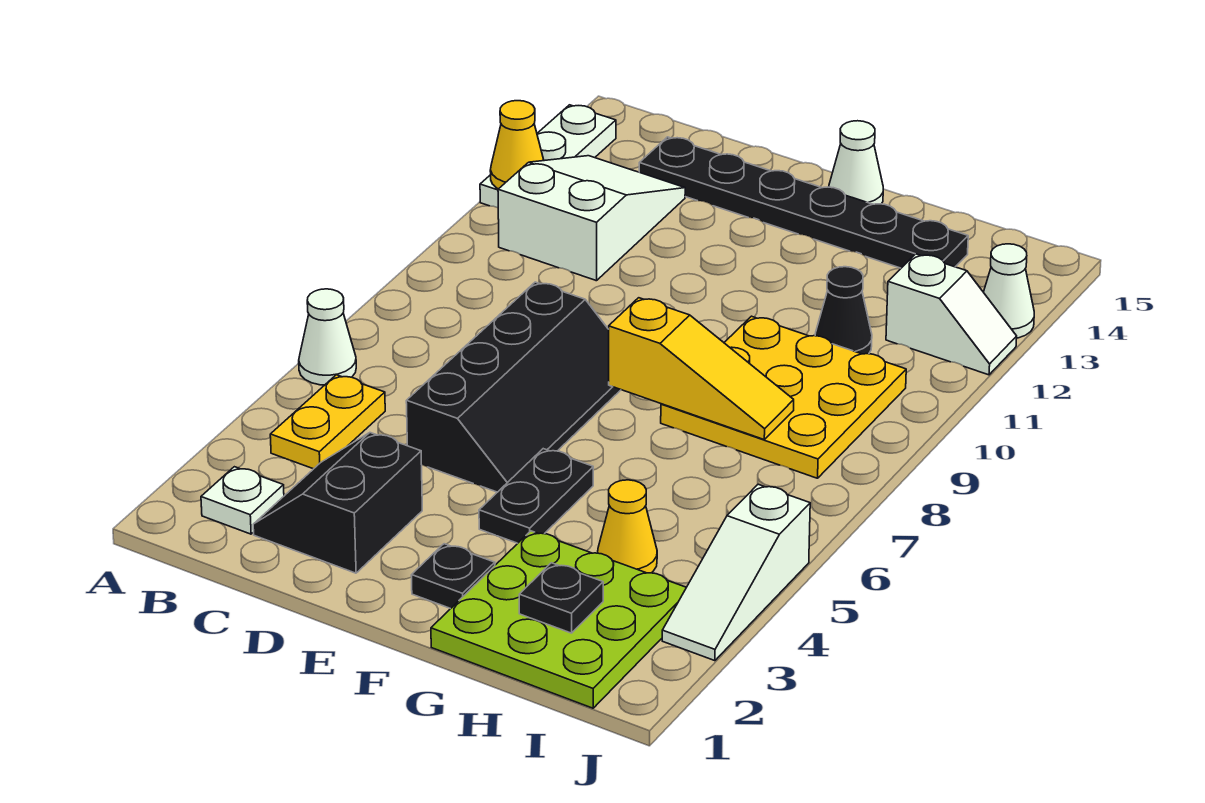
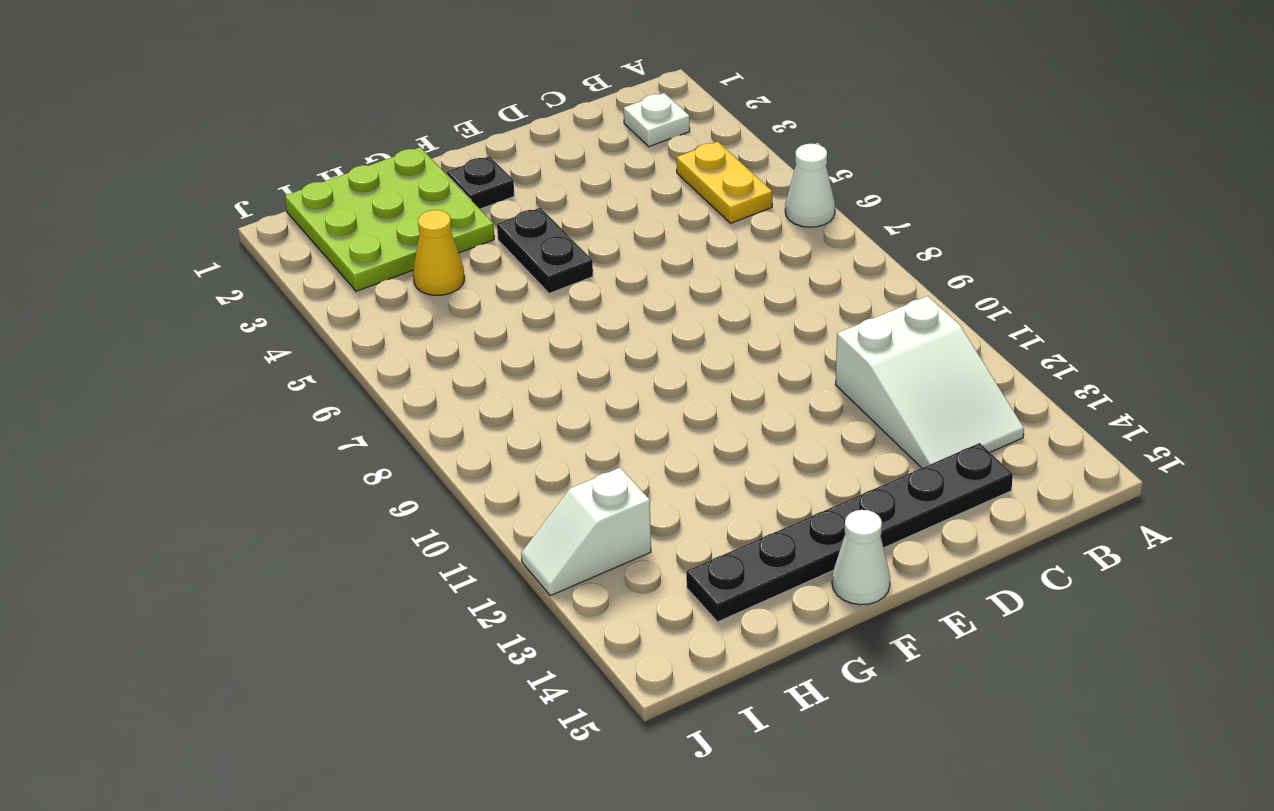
none -> white 1x3 plate [480,105,616,208]
none -> black 2x2 slope [253,433,422,573]
none -> black 2x4 slope [406,282,621,492]

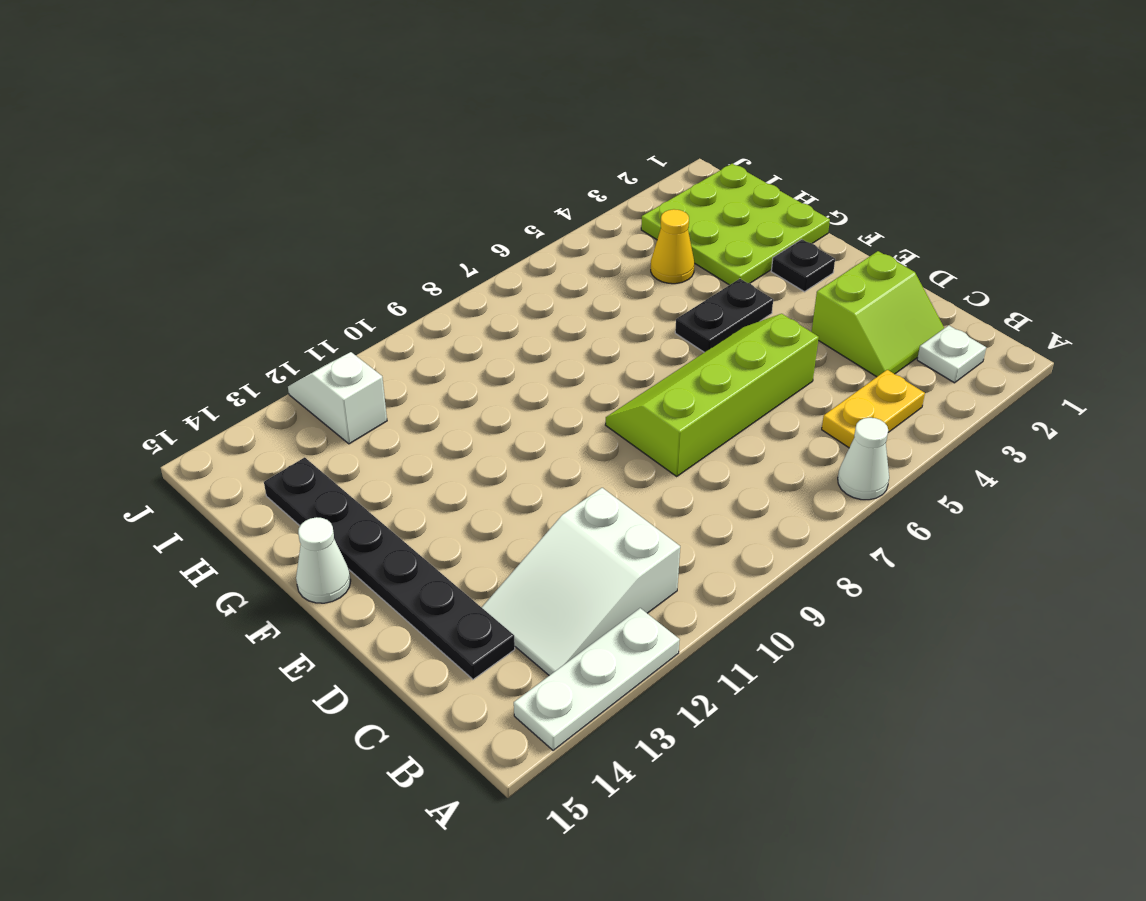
lime 2x2 slope [812,251,944,377] -> black 2x2 slope [253,433,422,573]
lime 2x4 slope [606,314,819,476] -> black 2x4 slope [406,282,621,492]
none -> yellow 3x3 plate [661,316,906,478]
none -> black 1x1 cone [815,267,872,354]
none -> white 1x3 slope [662,484,810,661]

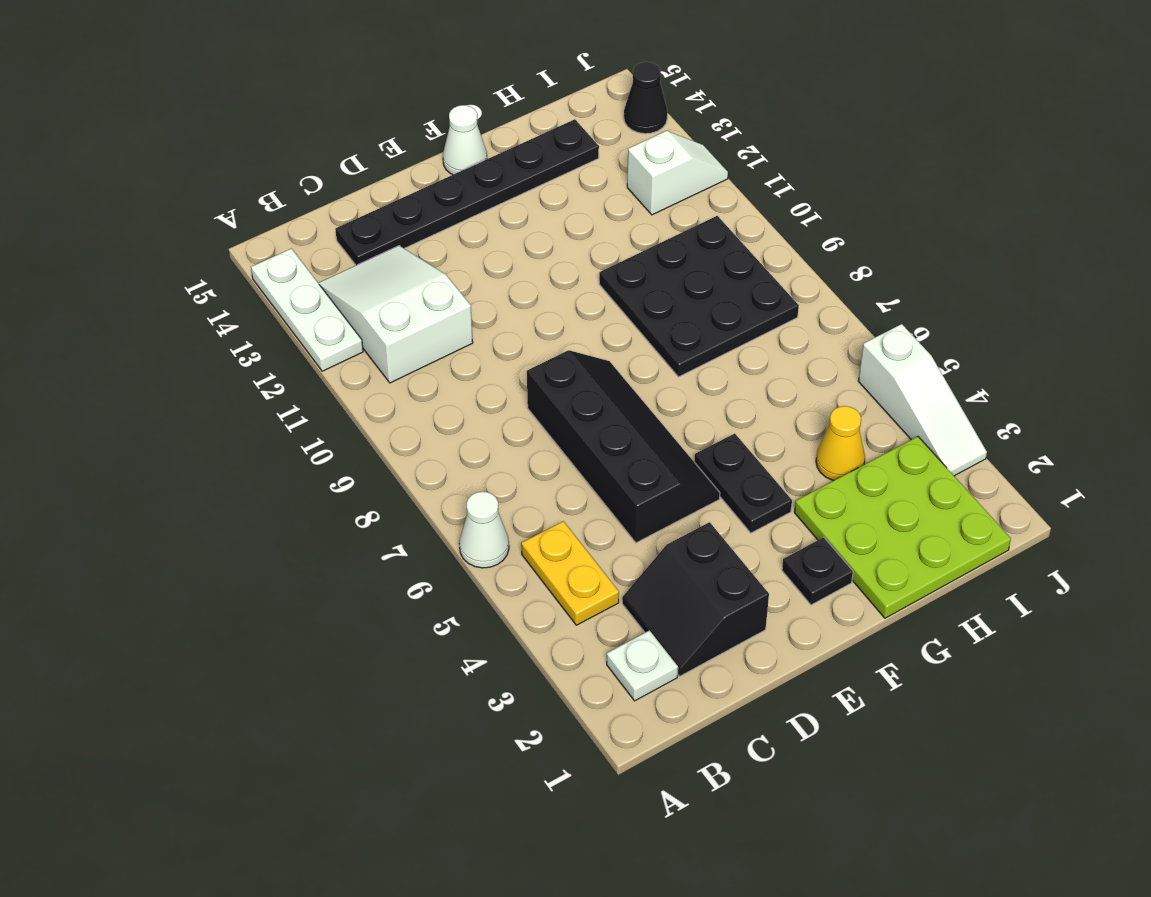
black 3x3 plate [599,216,799,377] -> yellow 3x3 plate [661,316,906,478]
black 1x1 cone [624,62,668,134] -> black 1x1 cone moved to [815,267,872,354]
none -> white 1x1 cone [984,244,1034,338]
none -> yellow 1x1 cone [490,101,544,189]
none -> yellow 1x3 slope [609,298,794,439]

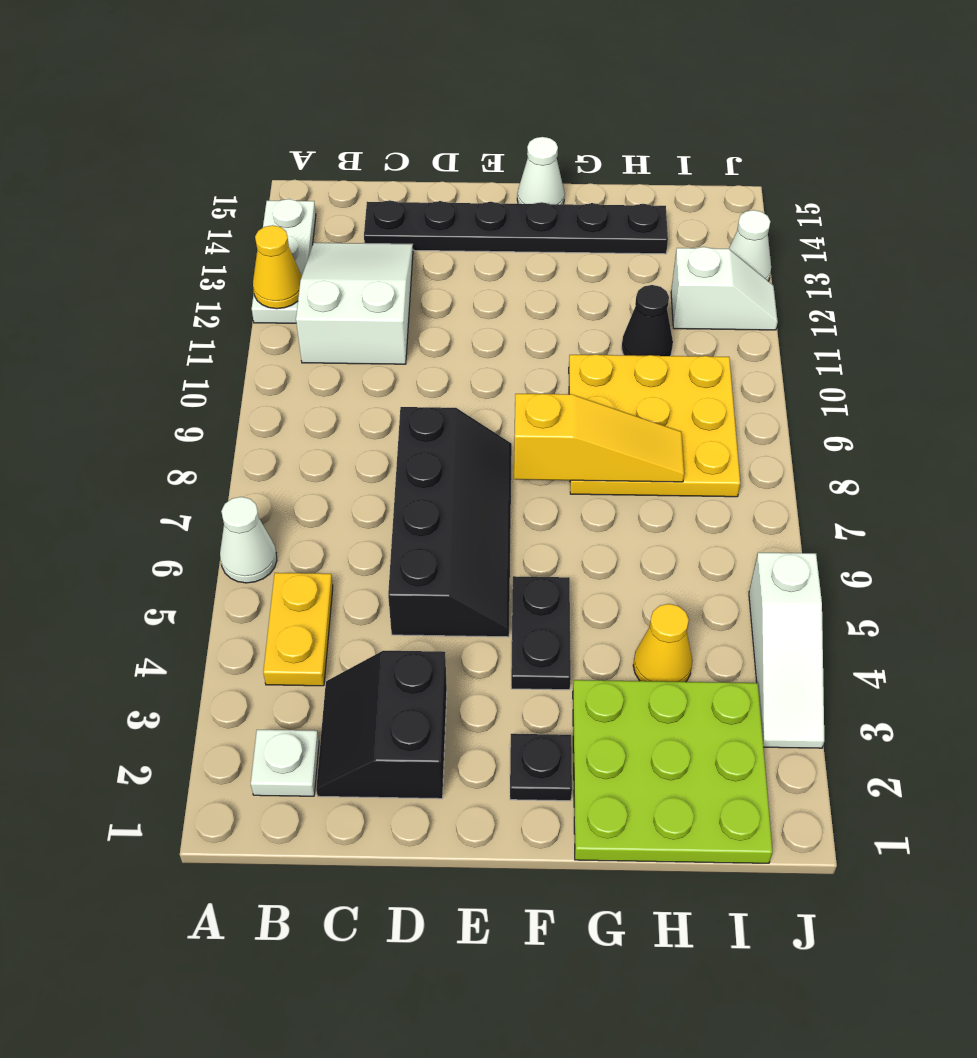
none -> black 1x1 plate [519,563,603,633]

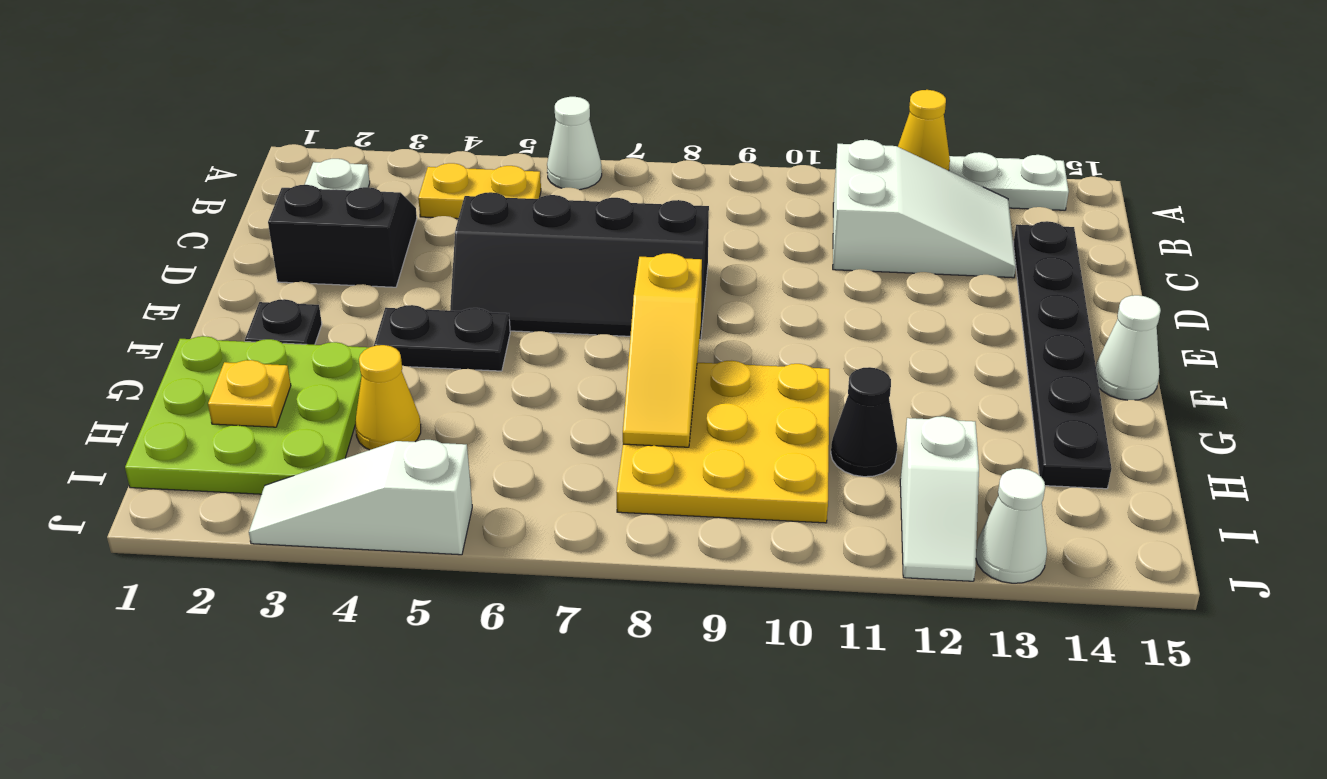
yellow 1x1 plate [208,360,291,427] -> black 1x1 plate [519,563,603,633]

